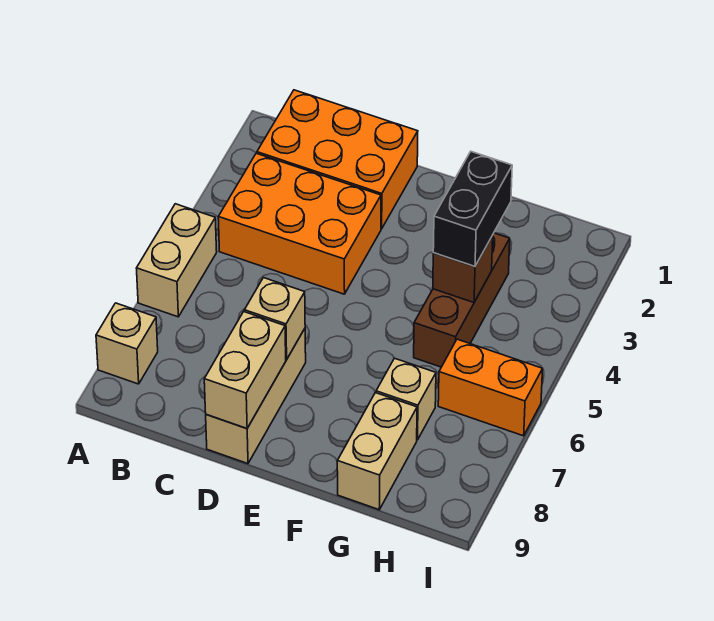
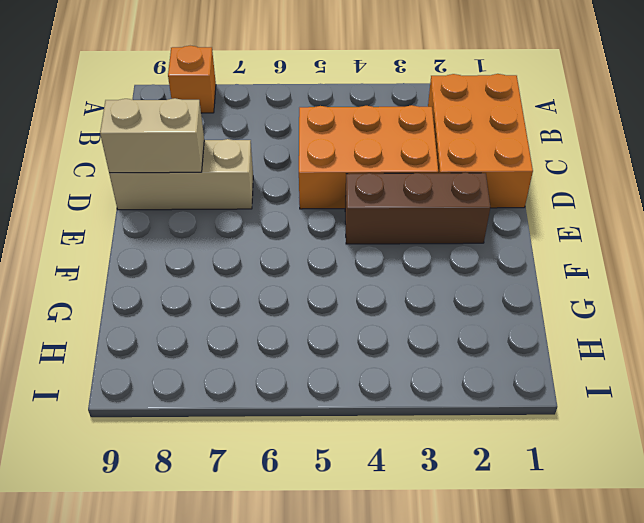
orange 1x1 brick [168,46,216,113] -> tan 1x1 brick [96,303,158,384]
orange 2x3 brick [299,105,438,209] -> orange 2x3 brick turned to [218,153,381,294]
brown 1x3 brick [345,173,490,244] -> brown 1x3 brick moved to [414,233,510,367]
none -> tan 1x2 brick [136,204,217,317]
none -> tan 1x1 brick [376,358,436,440]
none -> tan 1x2 brick [337,393,417,510]

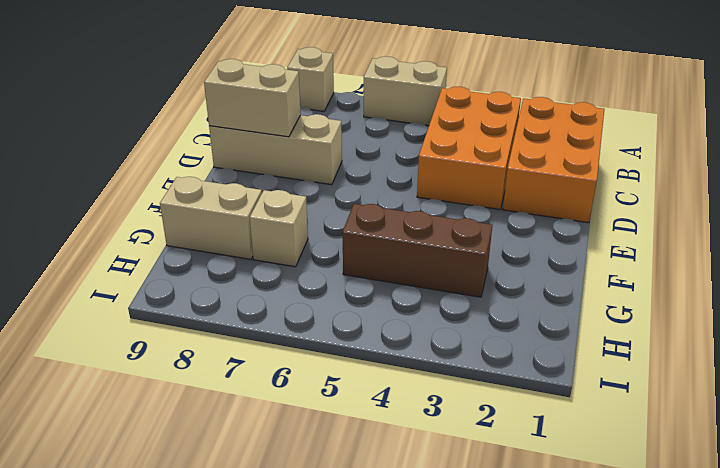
none -> orange 1x2 brick [438,339,543,436]
none -> tan 1x1 brick [244,278,305,359]
none -> brown 1x1 brick [433,236,493,302]

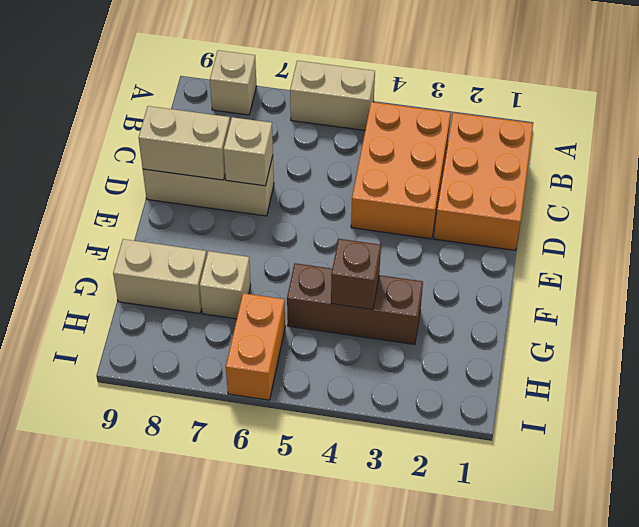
none -> black 1x2 brick [433,152,512,267]

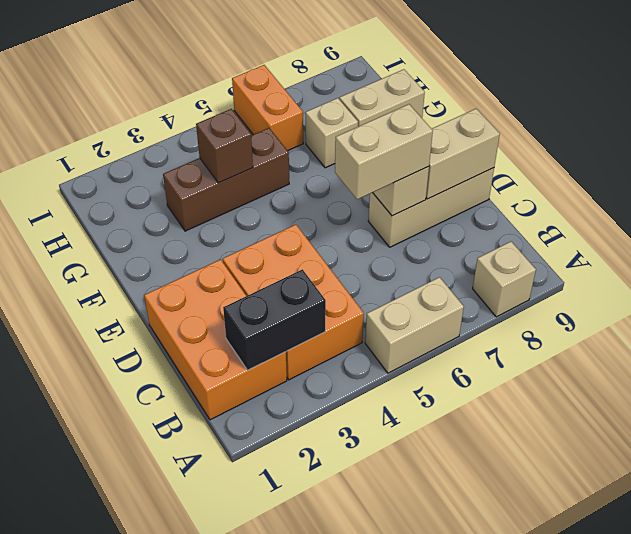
black 1x2 brick [223,269,326,370] -> black 1x2 brick moved to [433,152,512,267]
tan 1x2 brick [335,104,433,199] -> none

